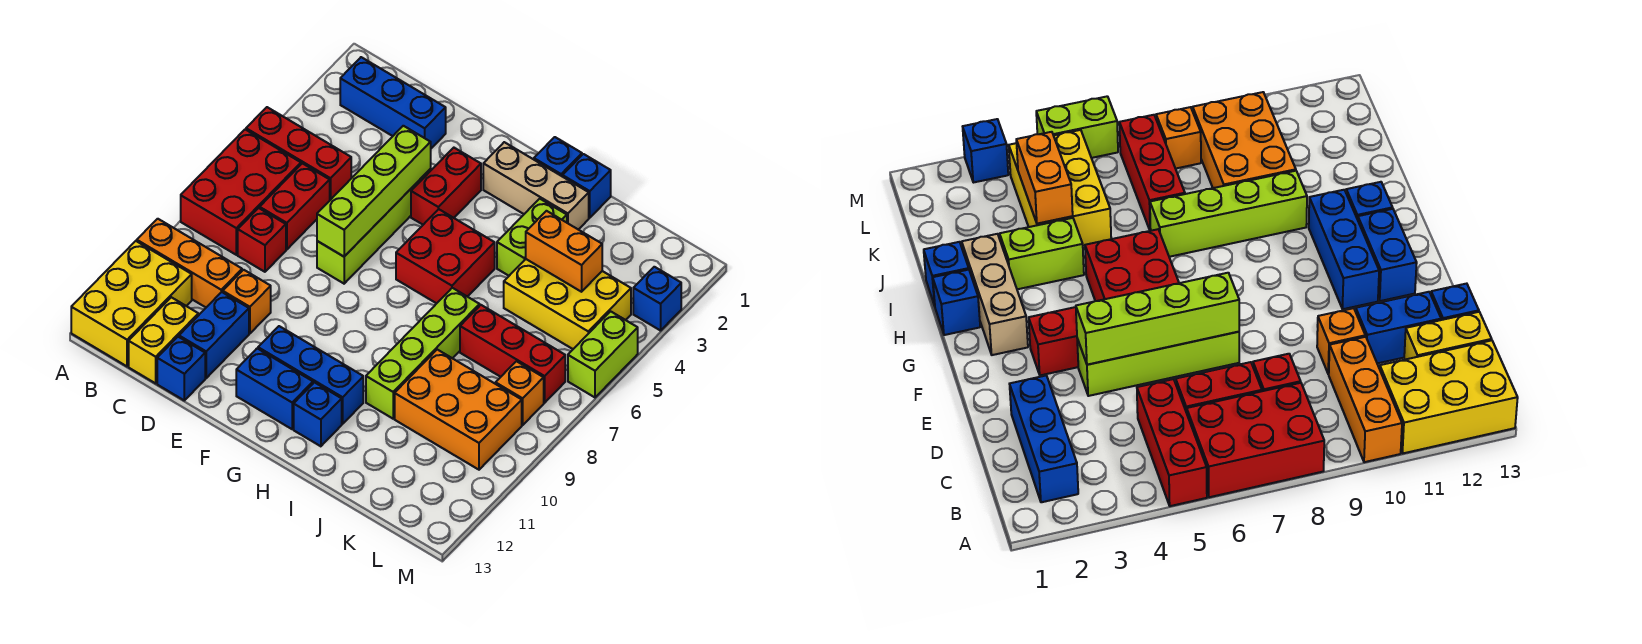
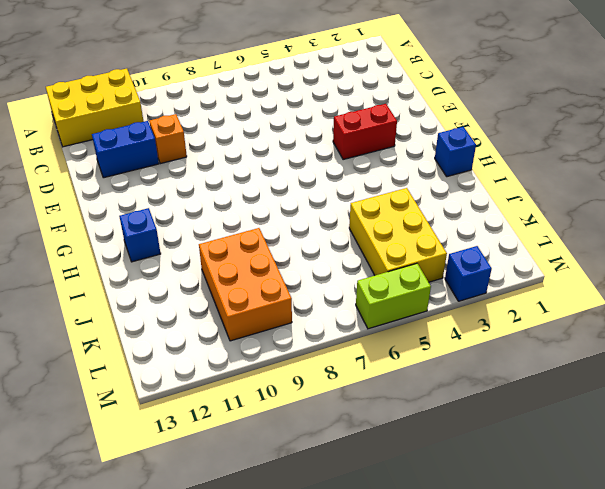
none -> red 1x3 brick [246,107,351,200]
none -> red 2x3 brick [181,129,301,255]
none -> orange 1x3 brick [137,219,242,307]
none -> blue 1x3 brick [340,57,446,148]

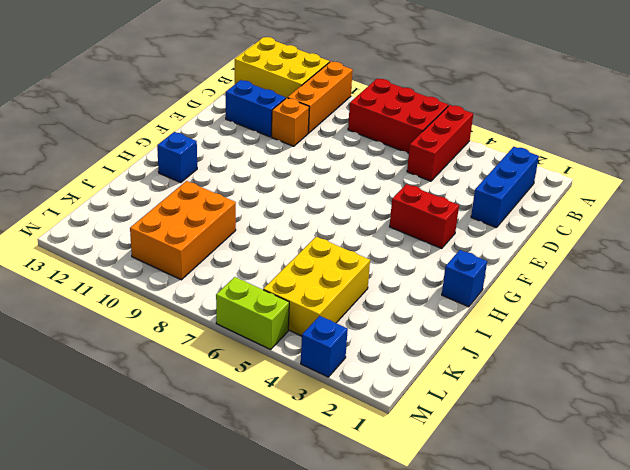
none -> red 1x2 brick [260,163,330,250]
none -> red 1x1 brick [238,208,286,272]
none -> yellow 1x2 brick [129,297,198,383]
none -> blue 1x1 brick [157,337,205,400]

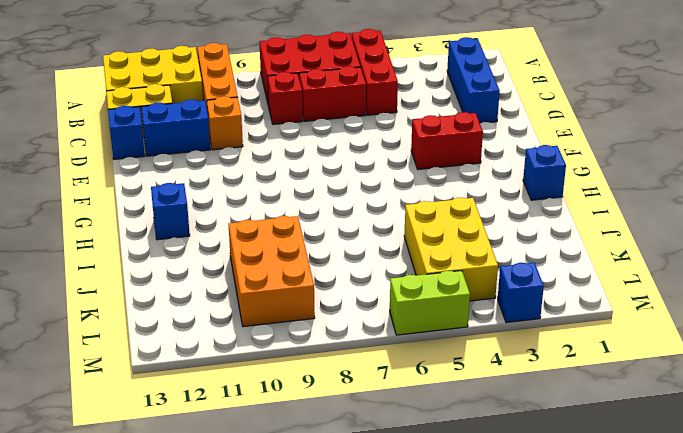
none -> lime 1x4 brick [317,169,431,284]
none -> blue 1x3 brick [258,326,363,424]
none -> blue 1x2 brick [236,348,313,429]
none -> tan 1x3 brick [483,142,589,230]

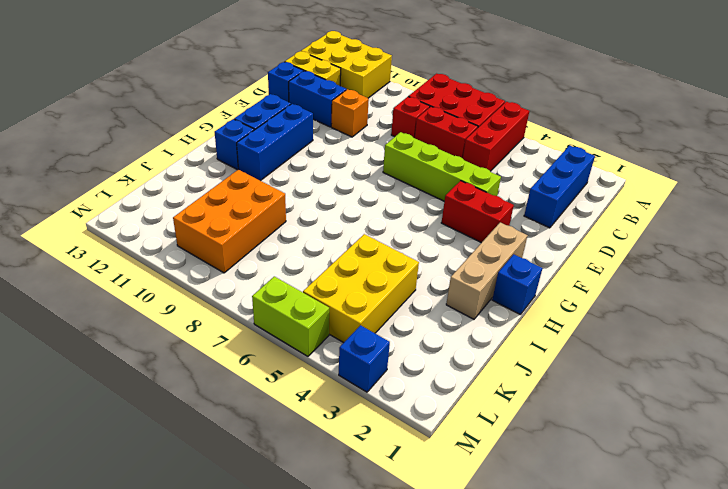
none -> orange 1x3 brick [137,219,242,307]
none -> red 2x2 brick [396,209,495,303]
none -> blue 1x1 brick [563,154,611,218]
none -> lime 1x2 brick [497,199,567,276]

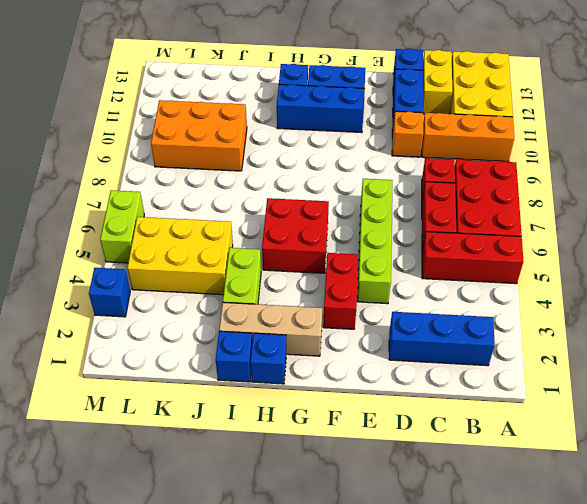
none -> lime 1x4 brick [366,288,480,419]
none -> red 1x3 brick [460,305,565,403]
none -> orange 1x1 brick [496,361,544,425]
none -> lime 1x4 brick [317,126,431,257]

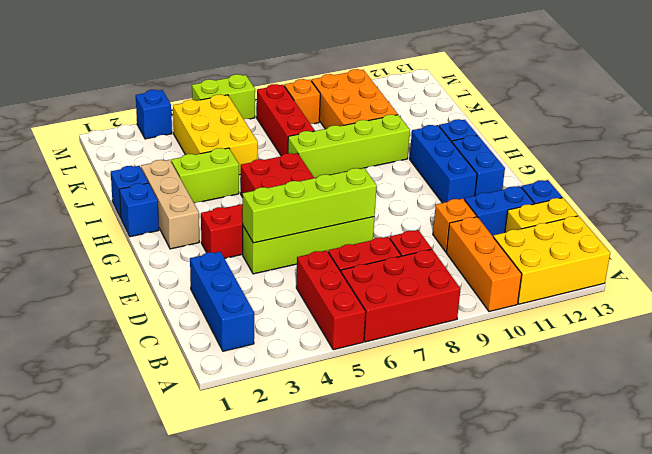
none -> orange 1x2 brick [526,211,602,292]

